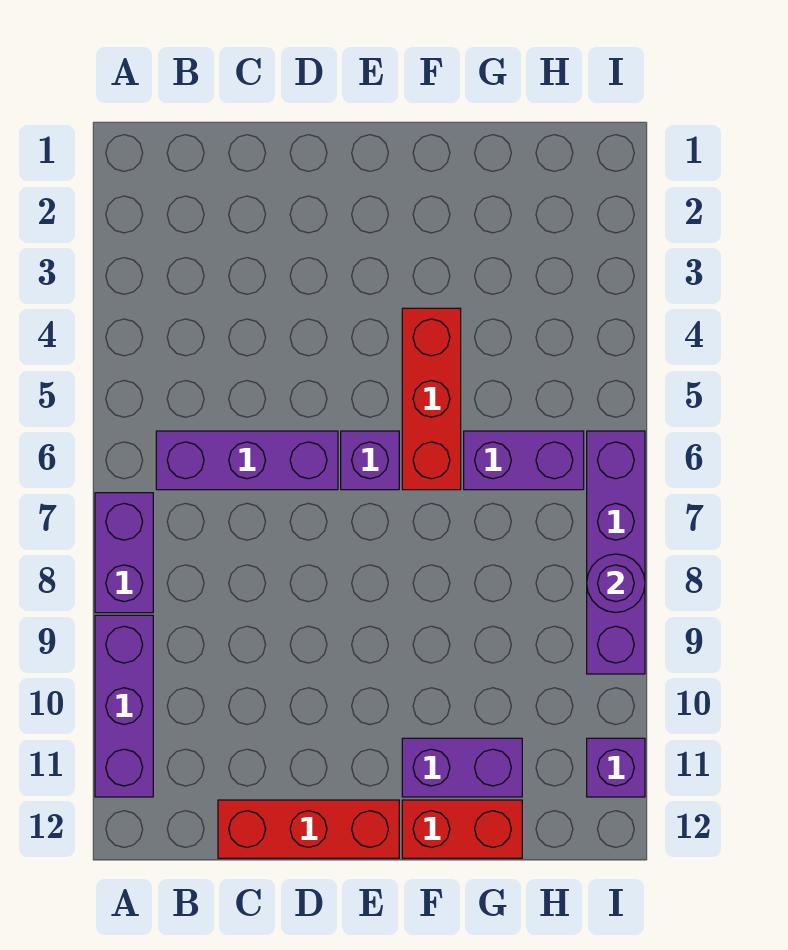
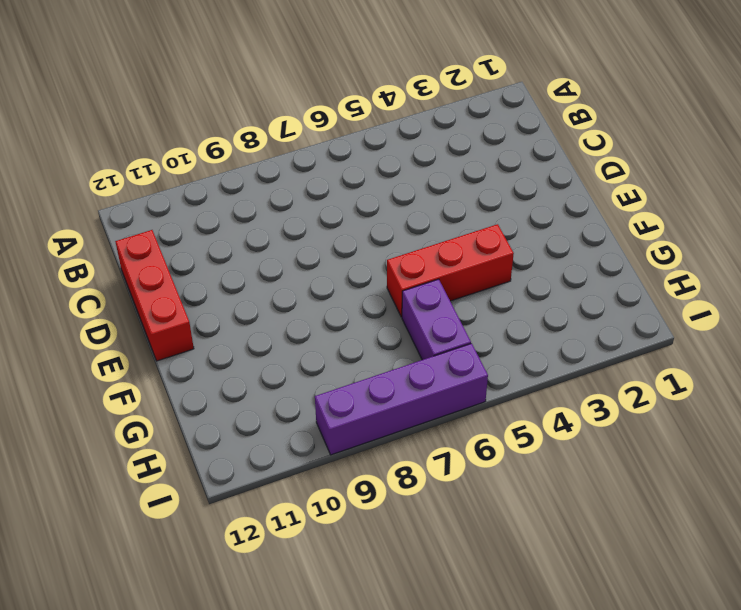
none -> purple 1x2 brick [95,493,153,613]
none -> purple 1x3 brick [95,615,153,797]
none -> purple 1x3 brick [156,431,338,490]

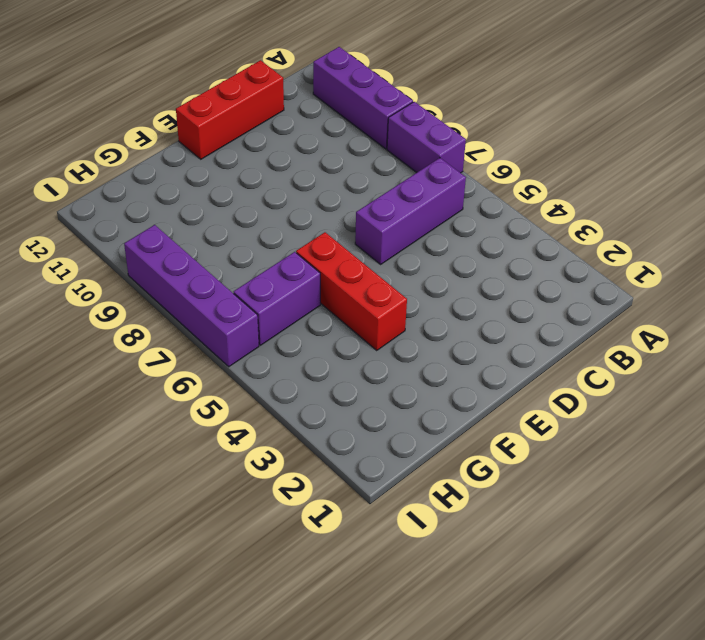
none -> purple 1x1 brick [341,431,399,490]
none -> purple 1x2 brick [402,738,522,797]
none -> red 1x2 brick [402,800,522,858]

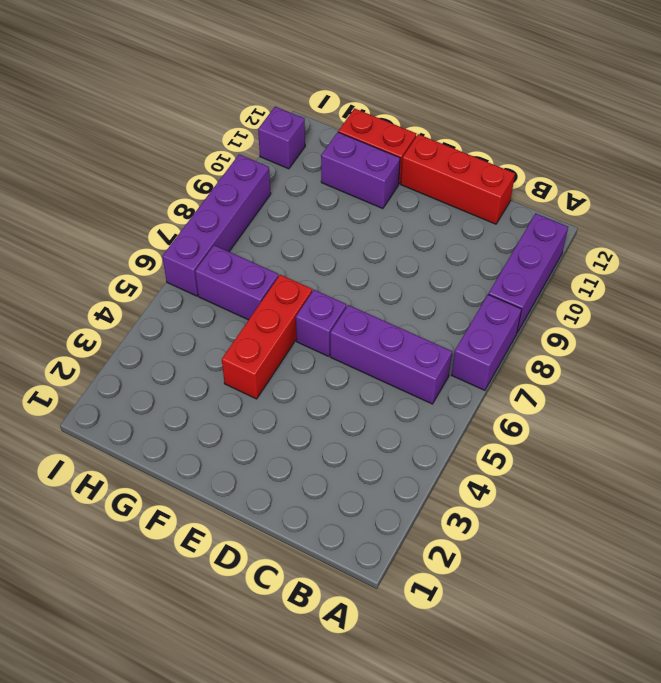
none -> purple 1x1 round brick [587,554,645,612]

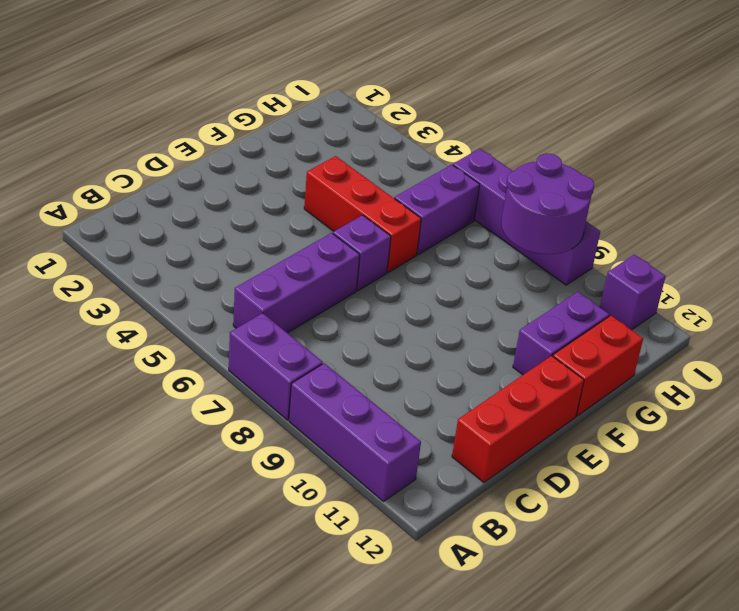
purple 2x2 round brick [501,153,594,254] -> purple 1x1 round brick [587,554,645,612]

